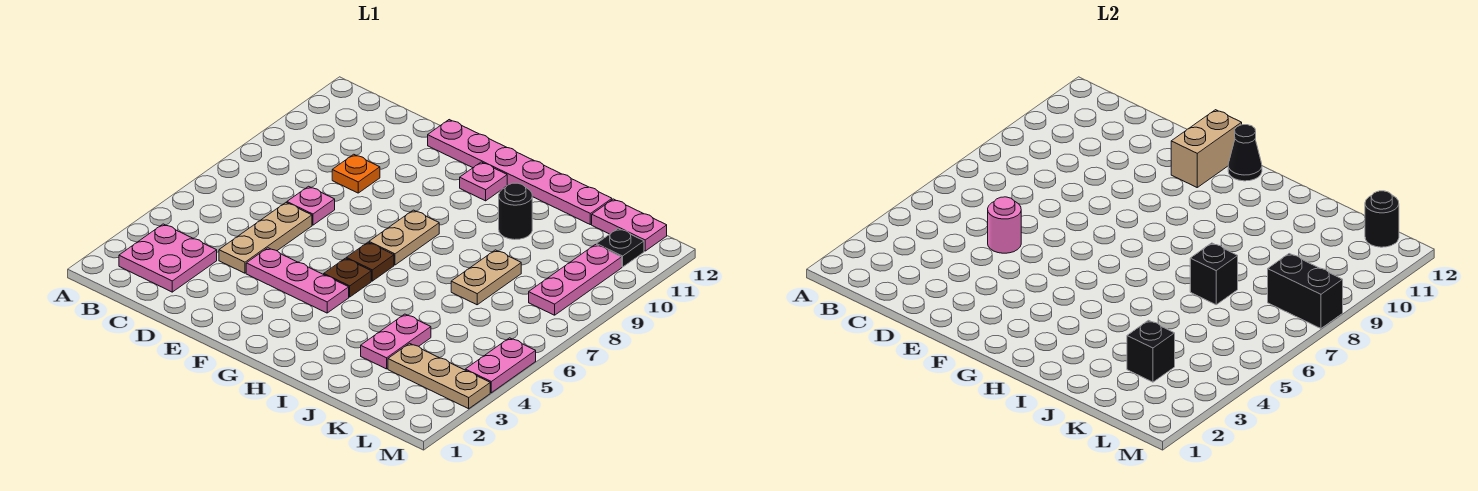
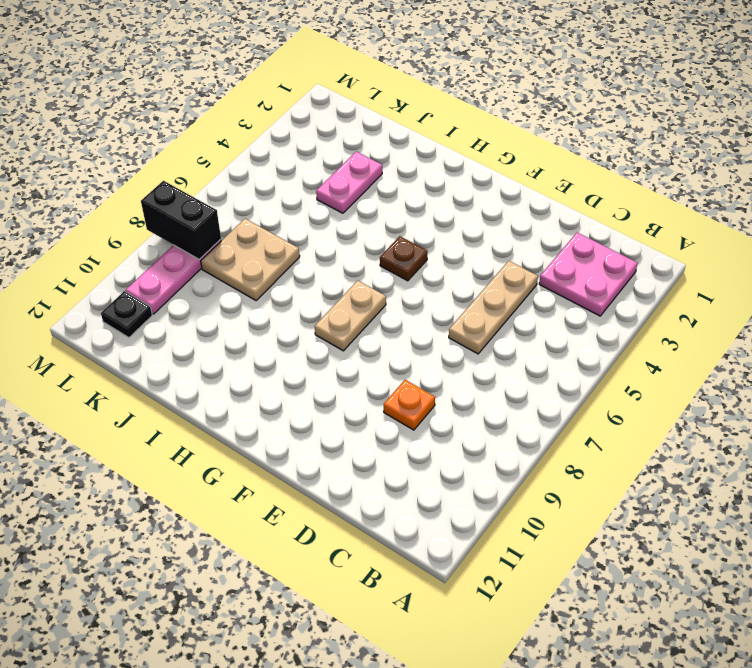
tan 2x2 plate [201,219,300,300] -> tan 1x2 plate [451,250,521,305]
none -> pink 1x1 plate [287,186,335,225]
none -> pink 1x3 plate [246,248,349,313]
none -> pink 1x6 plate [428,120,612,225]

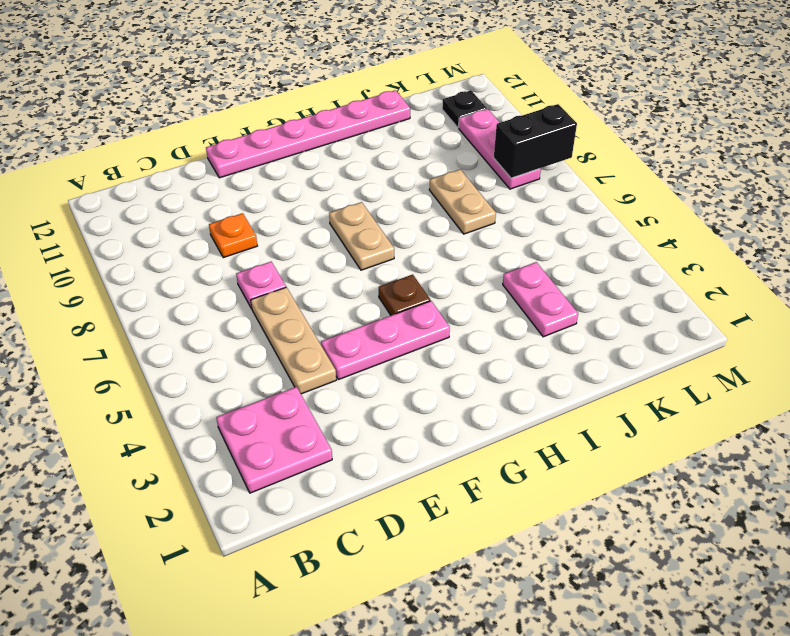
none -> brown 1x1 plate [346,242,394,281]
none -> pink 1x1 plate [460,162,507,201]
none -> black 1x1 round brick [499,183,532,240]

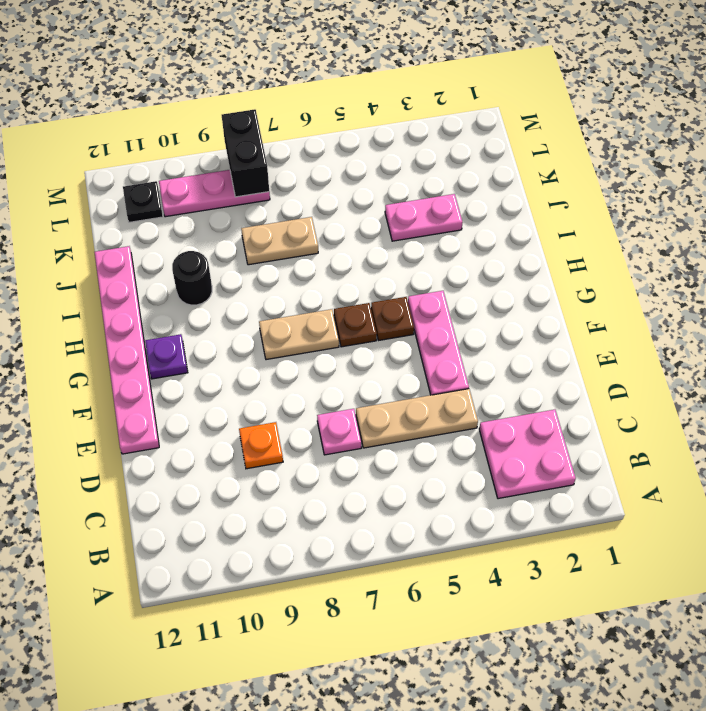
purple 1x1 plate [145,334,188,379] -> pink 1x1 plate [460,162,507,201]
none -> tan 1x3 plate [388,343,490,409]
none -> pink 1x2 plate [592,199,667,251]
none -> pink 1x2 plate [465,338,536,393]

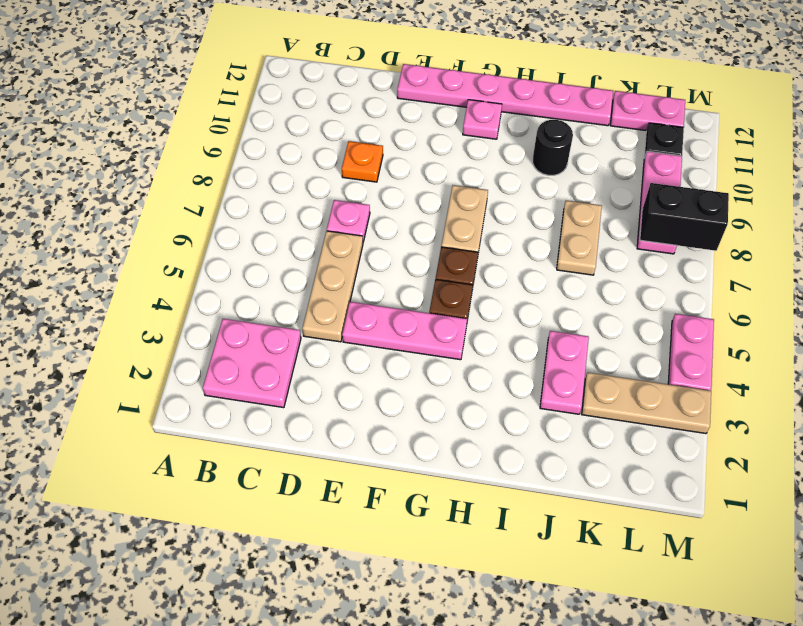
none -> pink 1x1 round brick [988,197,1021,253]
none -> tan 1x2 brick [1171,110,1242,187]
none -> black 1x1 cone [1228,125,1262,181]

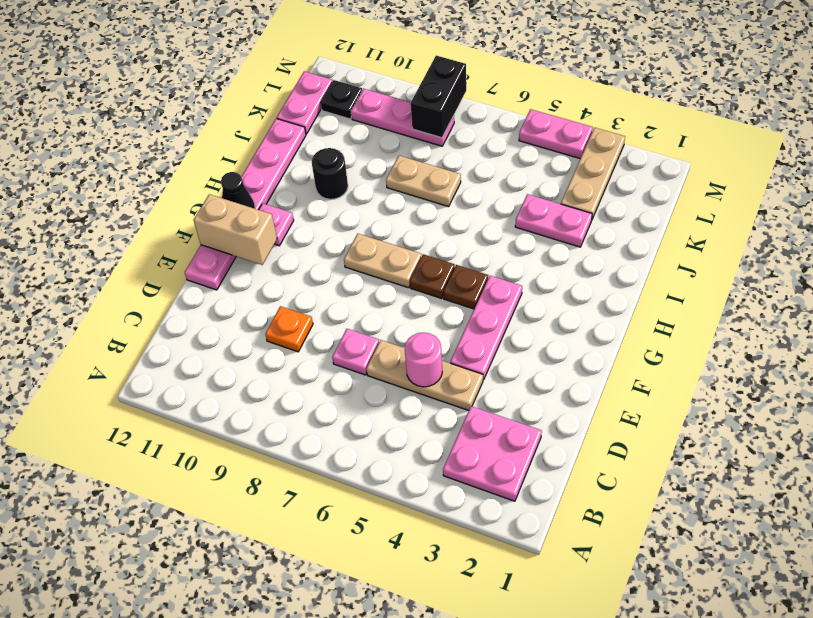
none -> black 1x1 brick [1190,243,1238,305]
none -> black 1x1 brick [1127,320,1175,382]
none -> black 1x1 round brick [1365,191,1399,247]

